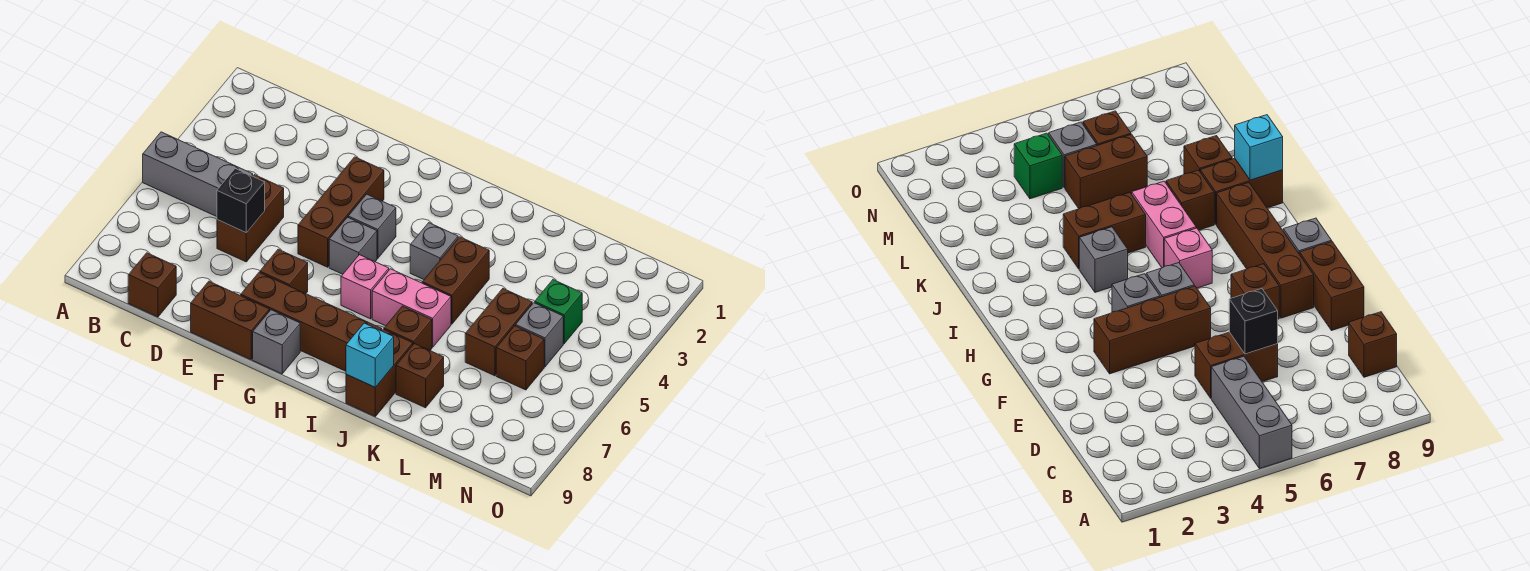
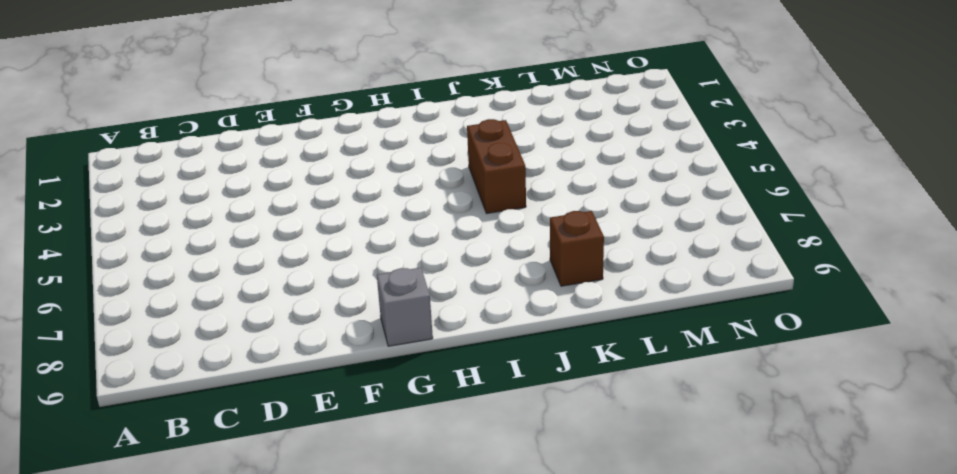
none -> grey 1x3 brick [143,132,253,217]
none -> brown 1x1 brick [128,253,176,317]
none -> brown 1x2 brick [217,175,284,262]

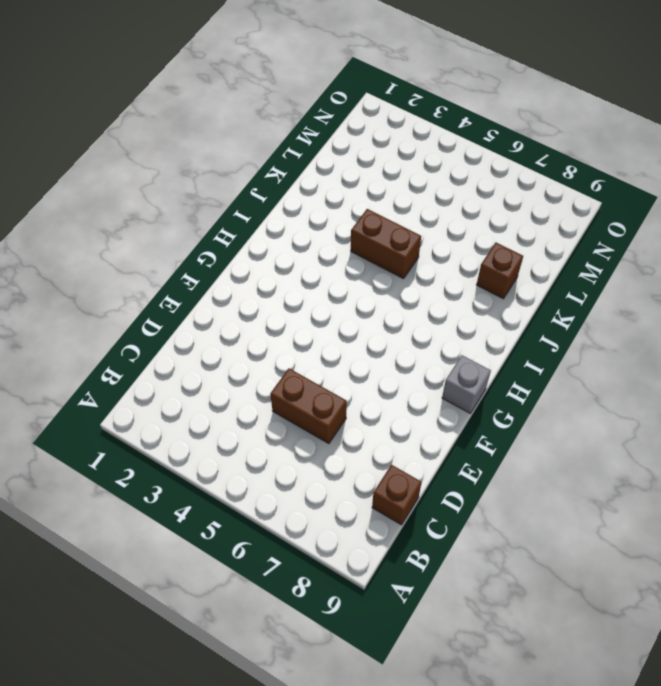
none -> grey 1x3 brick [143,132,253,217]
none -> brown 1x2 brick [191,281,269,360]
none -> brown 1x3 brick [298,157,384,267]

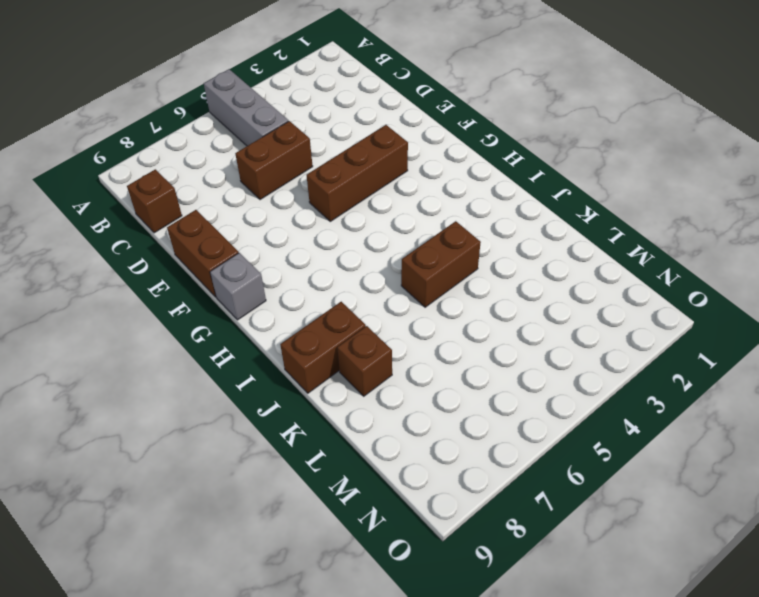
none -> brown 1x1 brick [260,249,308,294]
none -> brown 1x4 brick [241,273,382,371]
none -> grey 1x1 brick [348,194,396,258]

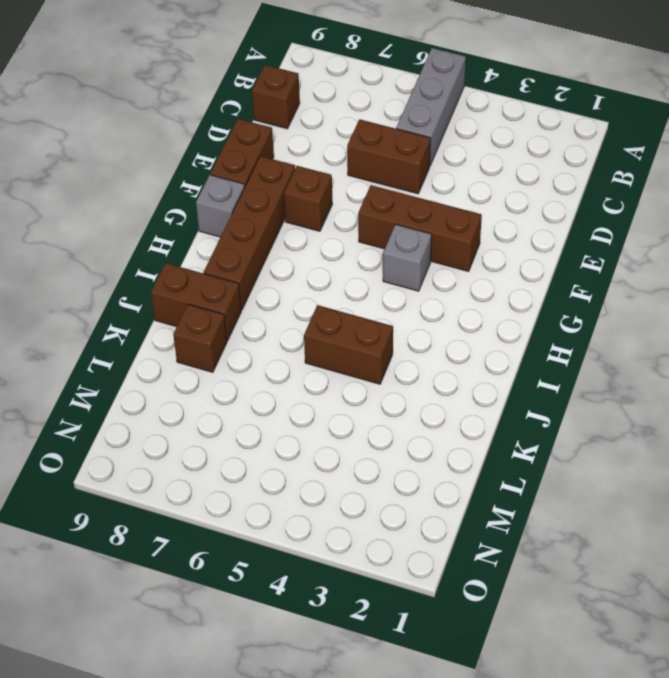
none -> grey 1x1 brick [329,217,377,274]
none -> pink 1x1 brick [341,255,389,319]
none -> grey 1x1 brick [410,223,458,279]

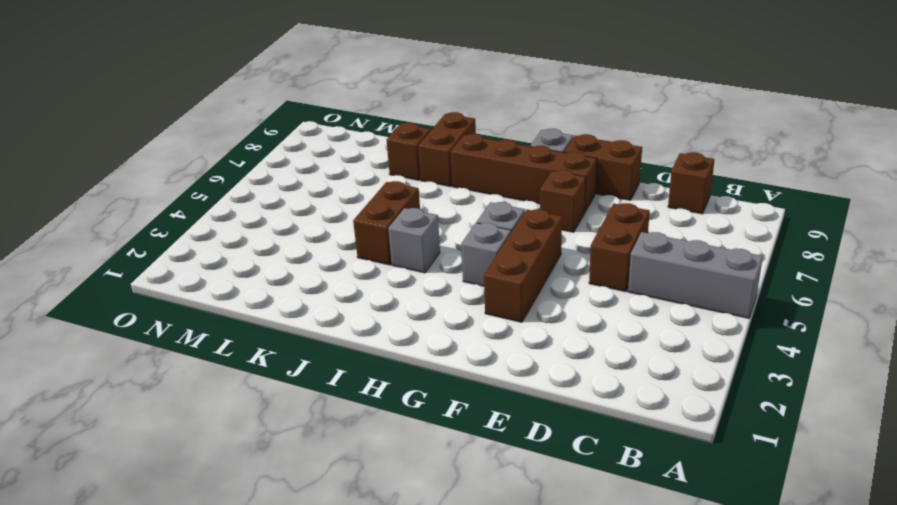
none -> pink 1x1 brick [341,255,389,319]
none -> pink 1x2 brick [372,269,451,347]
none -> brown 1x1 brick [384,306,432,350]

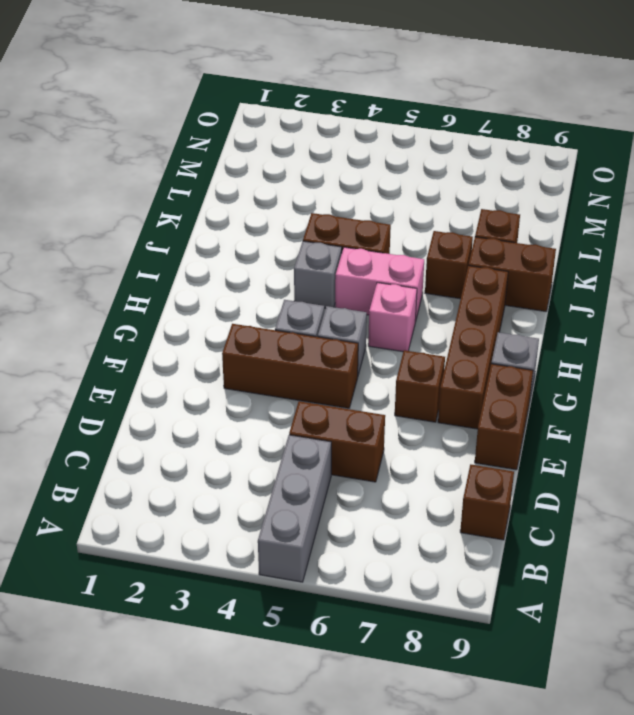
pink 1x2 brick [335,247,424,322] -> pink 1x2 brick turned to [372,269,451,347]
none -> brown 1x2 brick [465,289,532,376]
none -> green 1x1 brick [535,280,582,344]
none -> grey 1x1 brick [516,303,563,367]

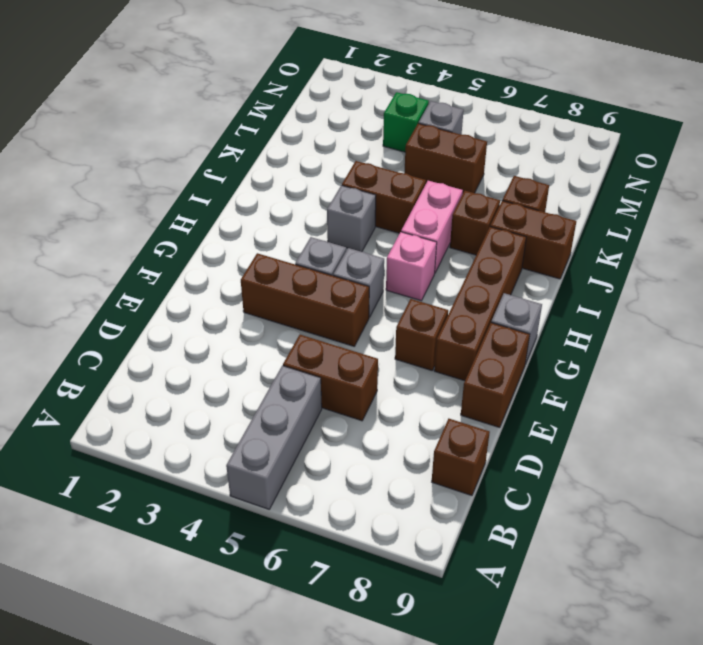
none -> brown 1x1 brick [496,326,544,390]
none -> black 1x1 brick [217,169,265,233]
none -> cyan 1x1 brick [346,323,394,387]

